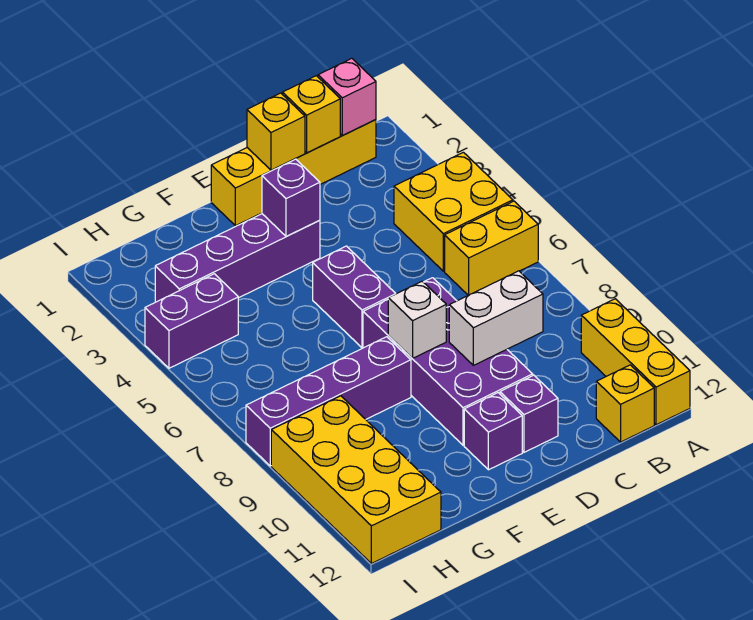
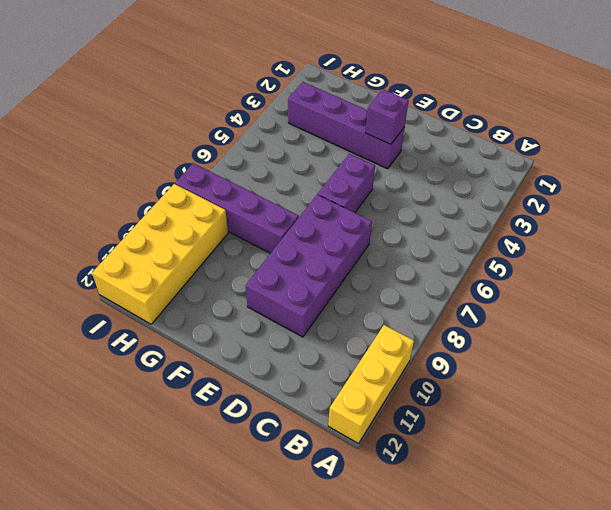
none -> yellow 2x2 brick [394,152,513,271]
none -> yellow 1x2 brick [445,201,538,295]
none -> yellow 1x4 brick [211,119,376,226]

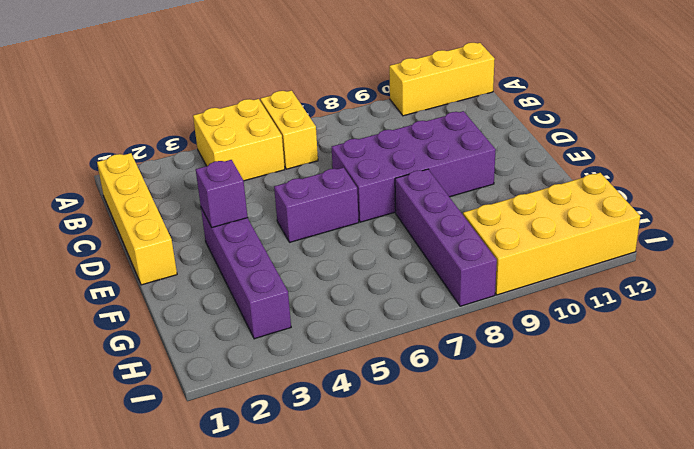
none -> yellow 1x1 brick [596,365,654,442]
none -> purple 1x1 brick [500,375,558,452]
none -> purple 1x1 brick [464,393,522,470]

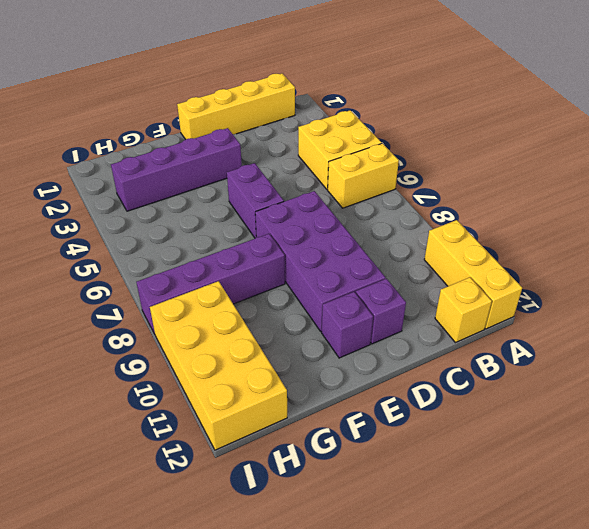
none -> purple 1x2 brick [145,274,238,368]
none -> pink 1x1 brick [318,58,376,136]
none -> yellow 1x1 brick [283,76,340,153]

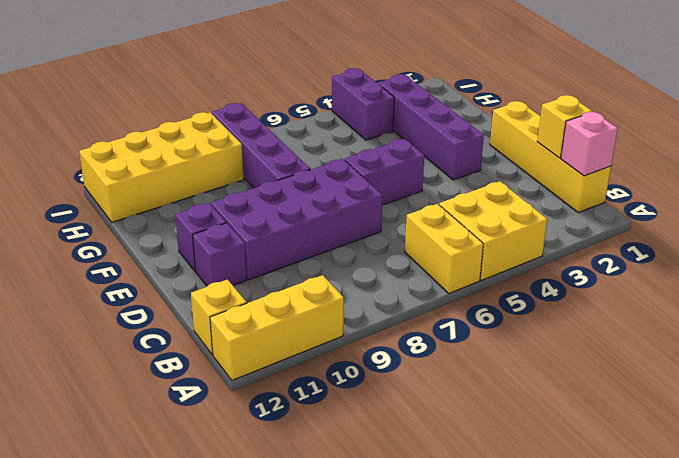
none -> white 1x2 brick [449,271,543,365]
none -> yellow 1x1 brick [247,93,305,170]
none -> purple 1x1 brick [262,159,320,237]

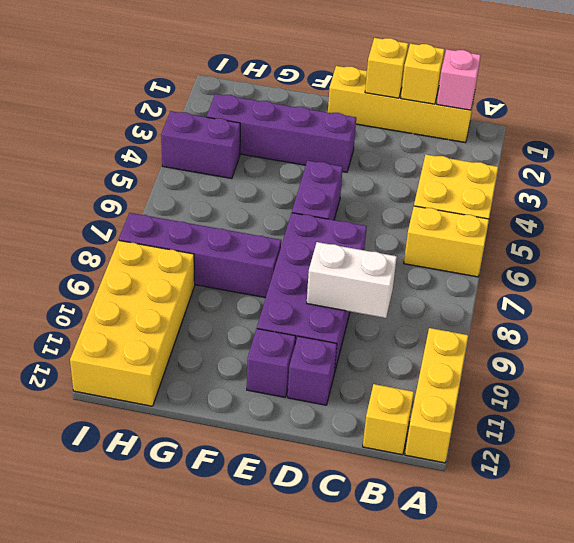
none -> purple 1x1 brick [262,159,320,237]
none -> white 1x1 brick [388,281,446,358]

